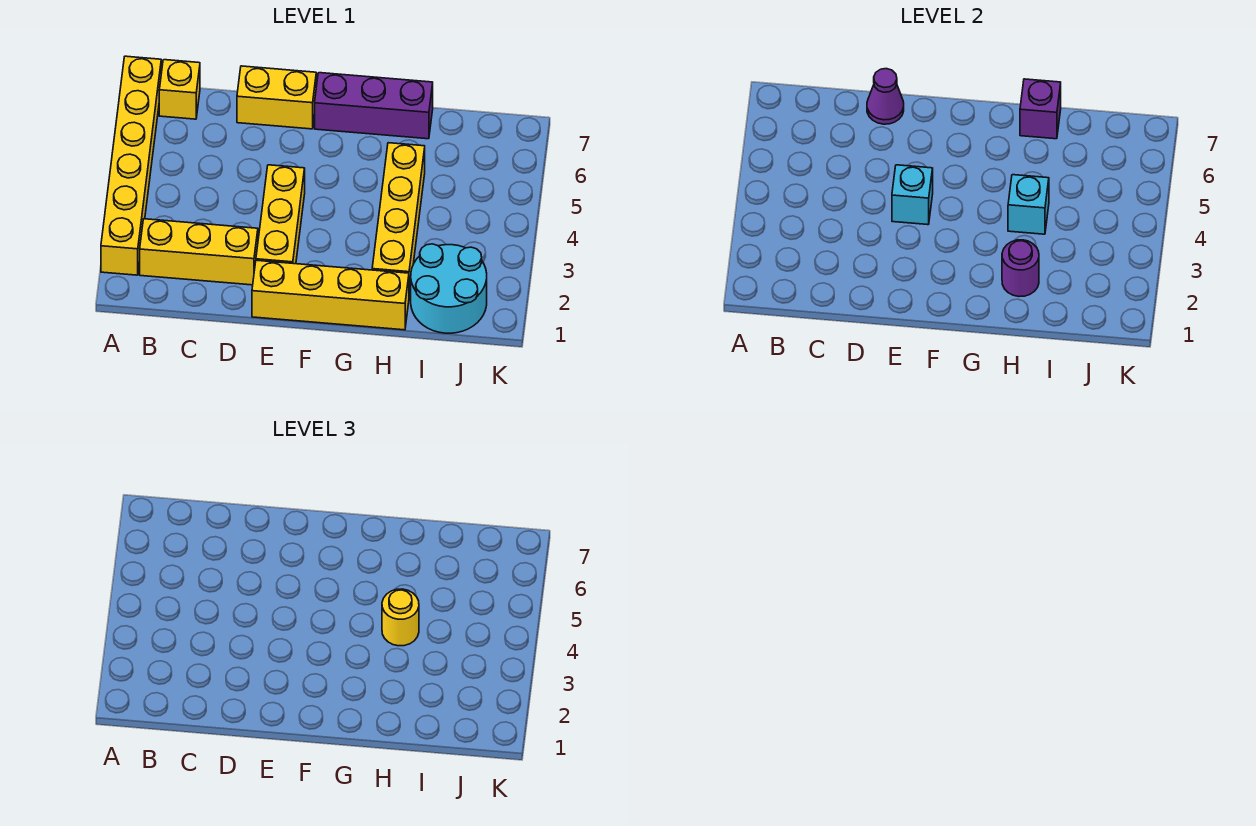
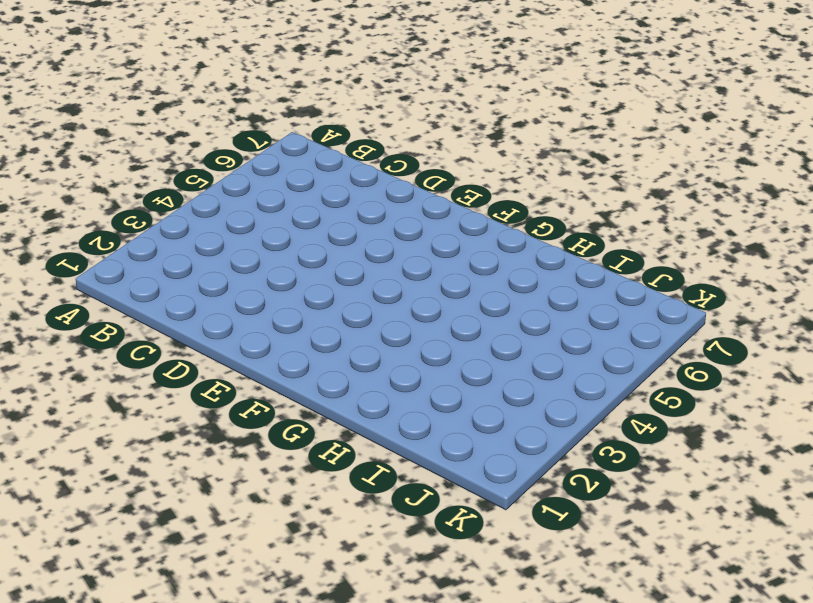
none -> yellow 1x6 brick [101,56,161,275]
none -> yellow 1x3 brick [140,219,258,285]
none -> yellow 1x1 brick [159,60,200,119]

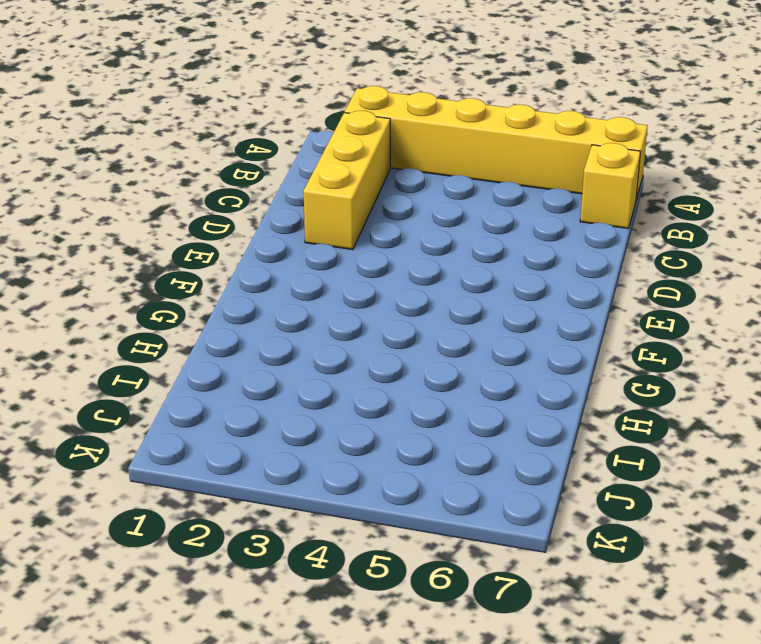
none -> yellow 1x2 brick [237,66,316,129]
none -> yellow 1x4 brick [252,260,409,330]
none -> yellow 1x3 brick [256,165,305,264]

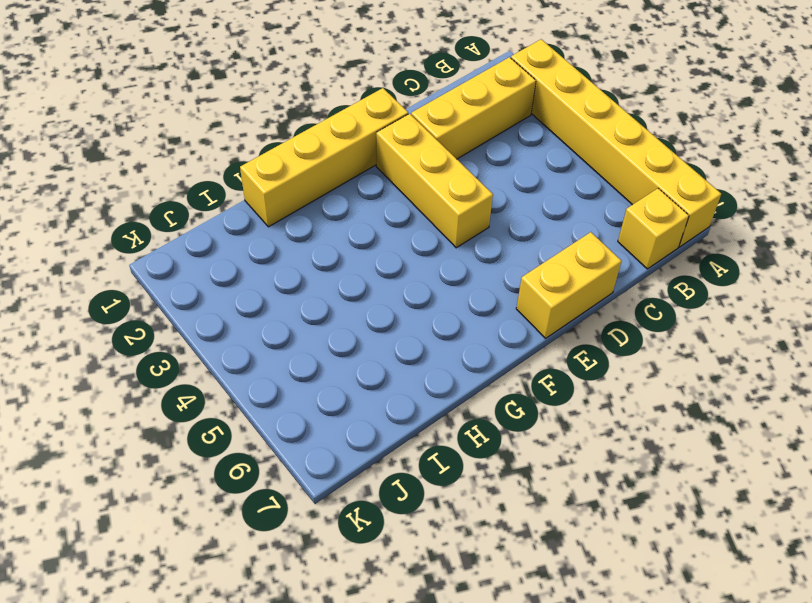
none -> purple 1x3 brick [315,73,433,139]
none -> yellow 1x4 brick [372,143,425,295]
none -> cyan 2x2 round brick [411,244,487,333]

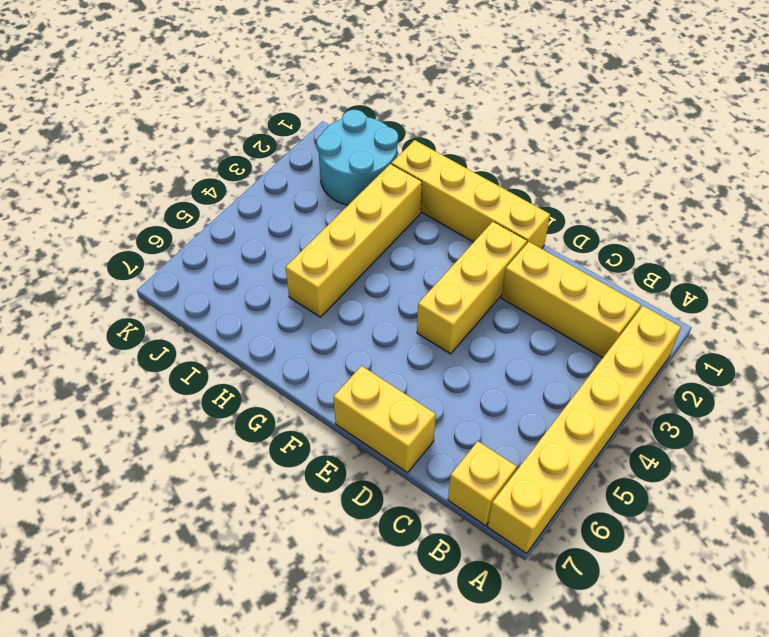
none -> purple 1x3 brick [315,73,433,139]
none -> purple 1x1 cone [867,69,904,124]
none -> cyan 1x1 brick [892,165,933,225]

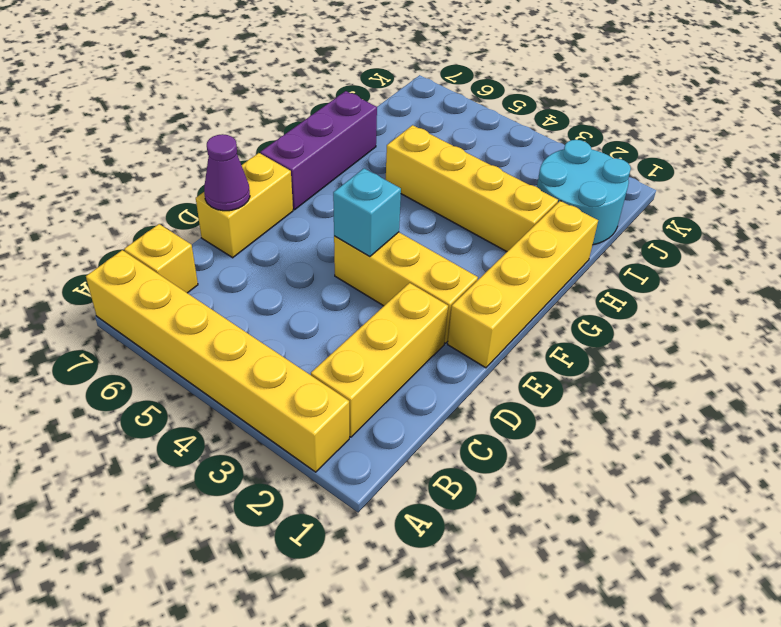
none -> purple 1x1 round brick [1002,240,1039,297]
none -> cyan 1x1 brick [1008,175,1049,234]
none -> purple 1x1 brick [1020,79,1061,139]

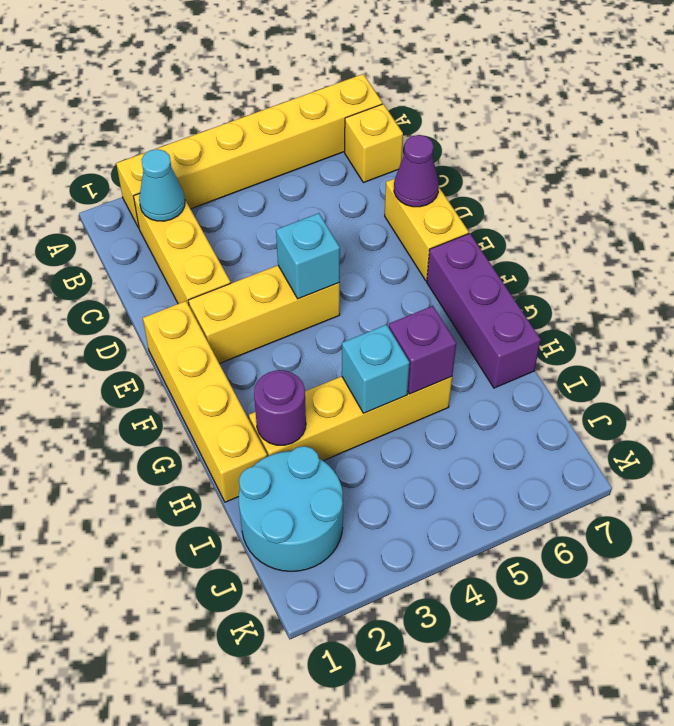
cyan 1x1 cone [139,149,185,221] -> none
purple 1x1 brick [389,306,456,394] -> purple 1x1 brick moved to [1020,79,1061,139]
none -> yellow 1x1 round brick [382,589,419,646]

